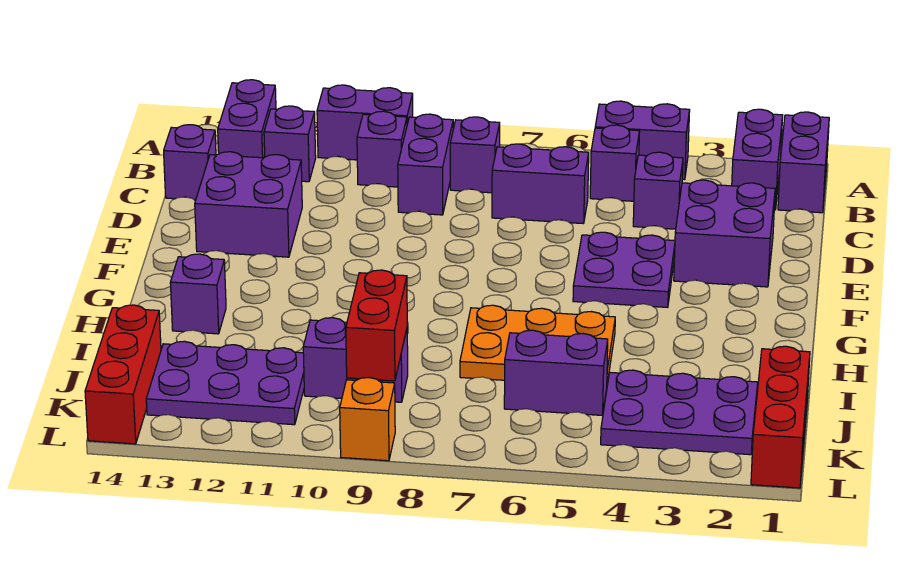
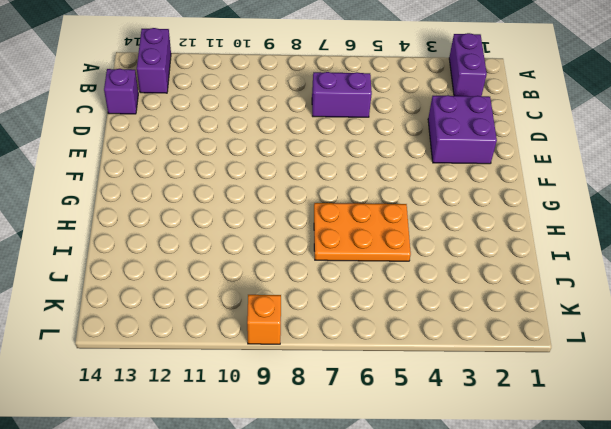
none -> purple 1x2 brick [778,112,829,213]
none -> purple 1x2 brick [595,101,690,180]
none -> purple 1x2 brick [317,85,413,160]

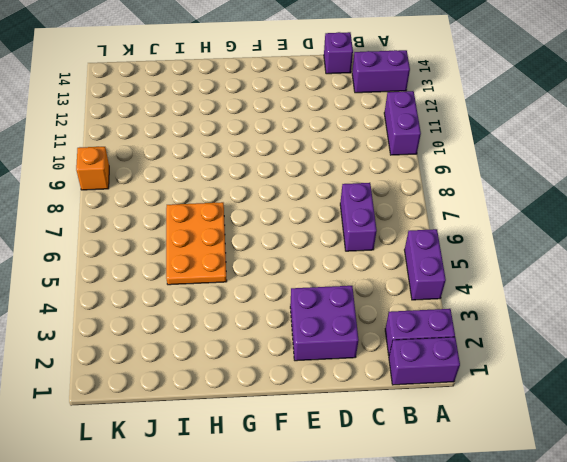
none -> purple 1x1 brick [590,125,640,201]
none -> purple 1x1 brick [450,117,500,193]
none -> purple 1x2 brick [398,114,453,215]

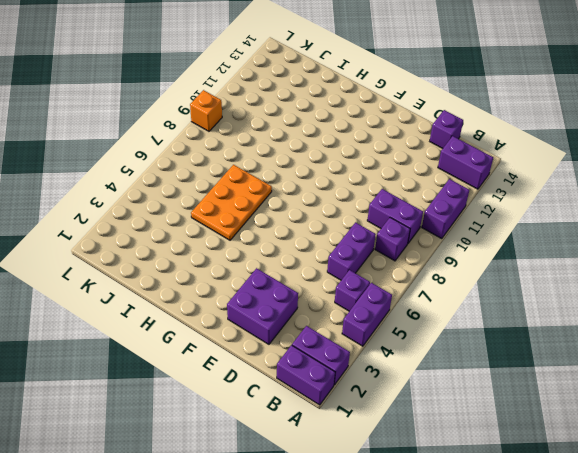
none -> purple 1x1 brick [357,111,407,187]
none -> purple 1x1 brick [264,106,316,182]
none -> purple 1x1 brick [633,152,683,229]

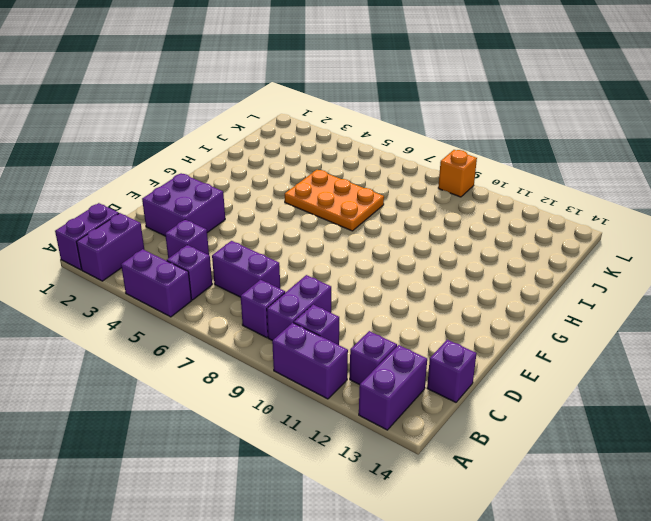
none -> purple 2x2 brick [195,152,302,257]
none -> purple 2x2 plate [573,232,675,307]
none -> purple 1x1 brick [170,254,226,334]

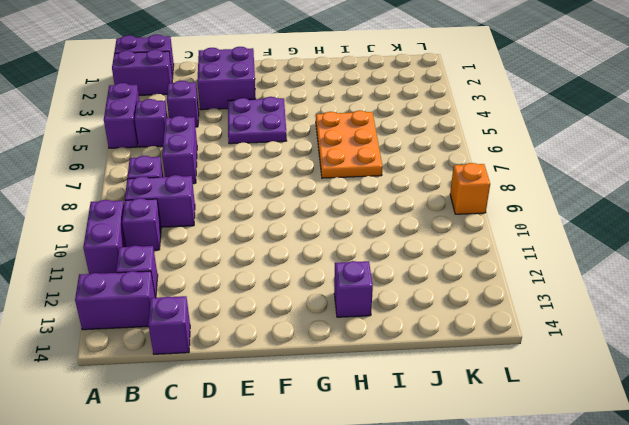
none -> purple 2x2 brick [195,152,302,257]
none -> red 1x3 brick [751,346,810,488]
none -> purple 2x3 plate [601,370,758,455]

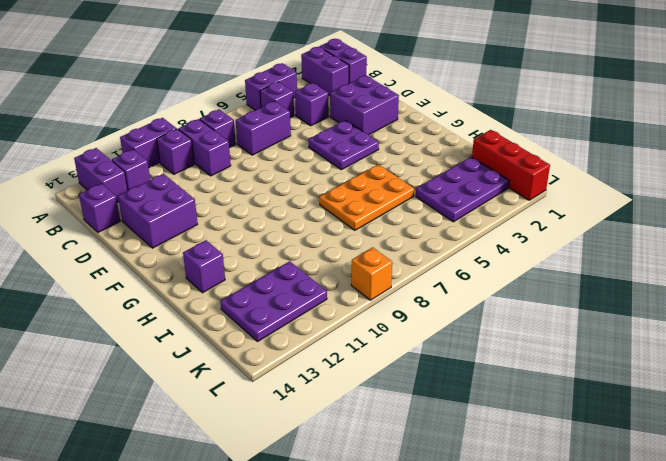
none -> purple 1x2 brick [504,330,608,415]
none -> purple 1x2 brick [303,318,408,402]
none -> red 1x3 brick [85,305,161,444]

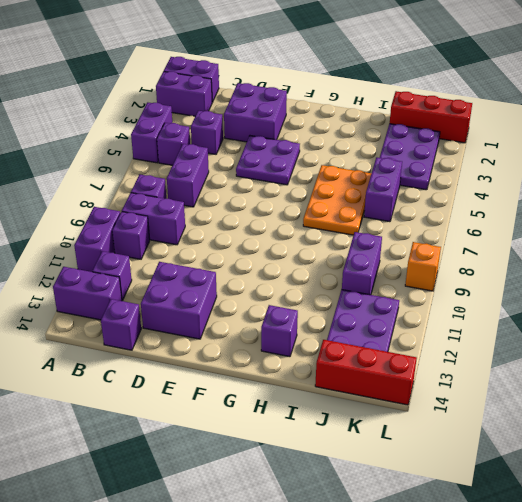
none -> red 1x2 brick [346,270,407,381]

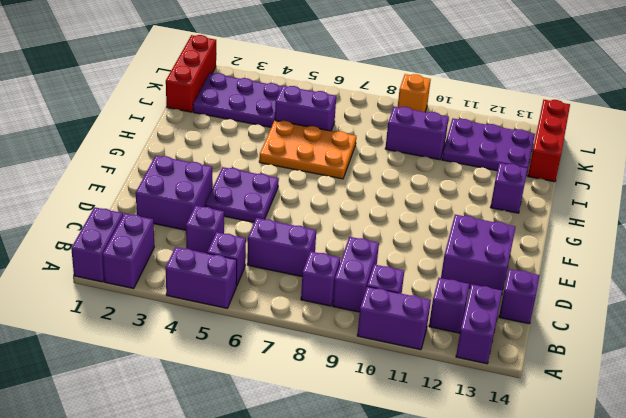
none -> red 1x2 brick [346,270,407,381]

